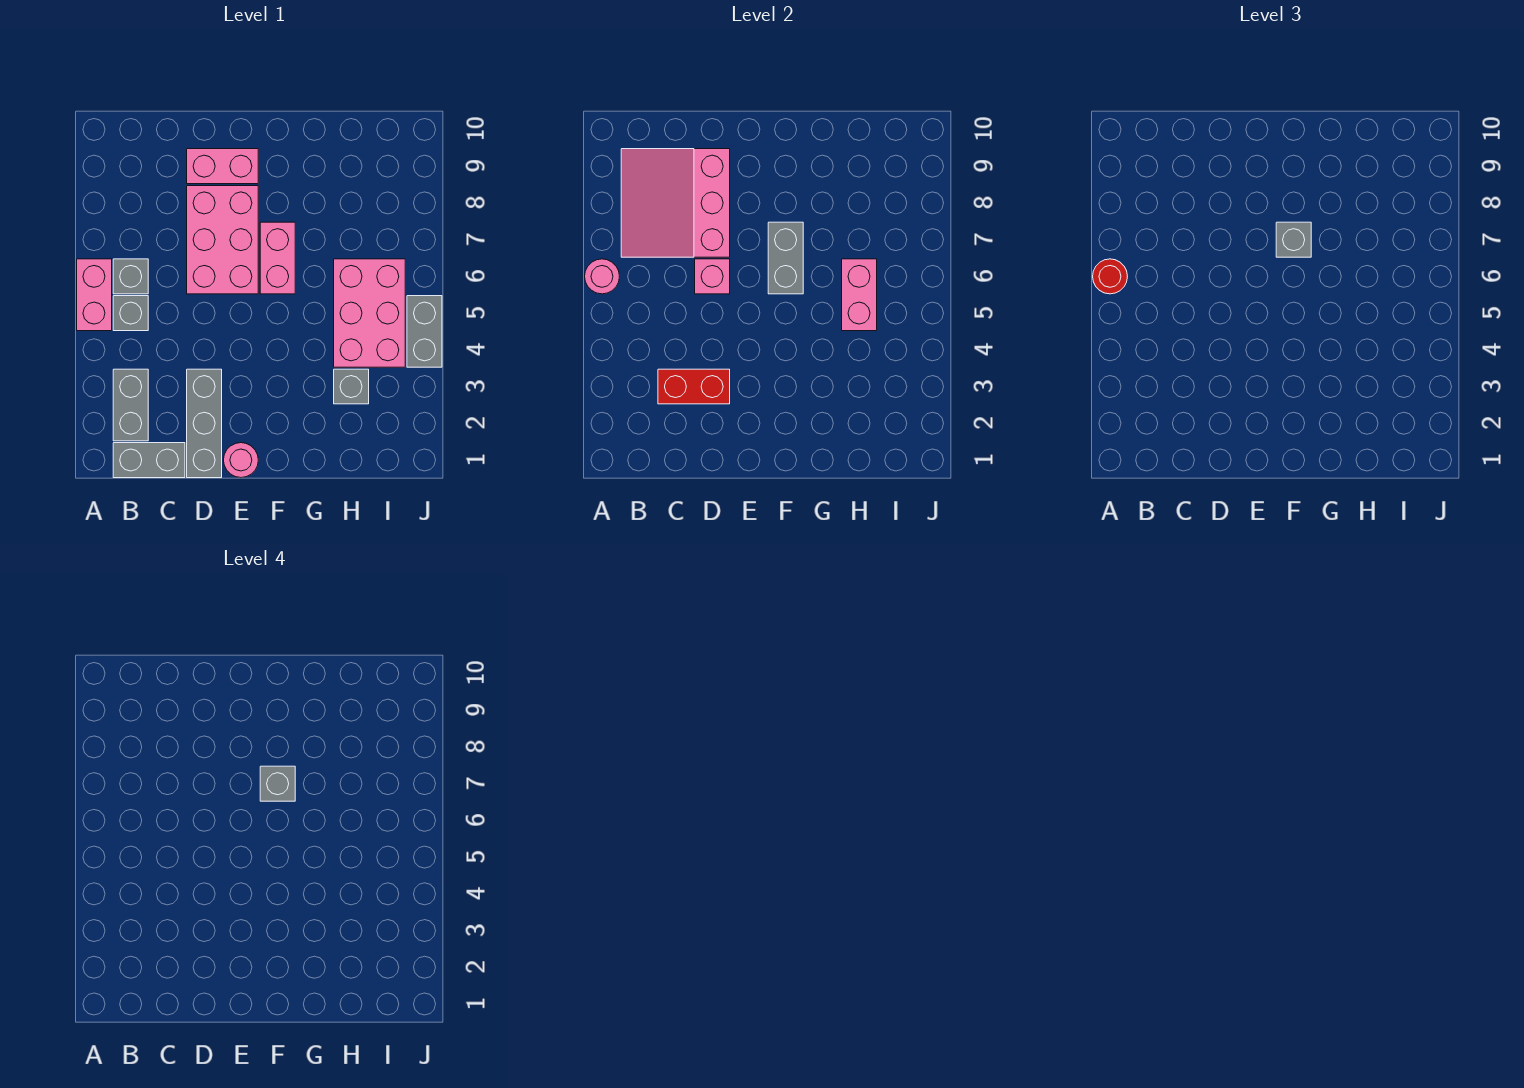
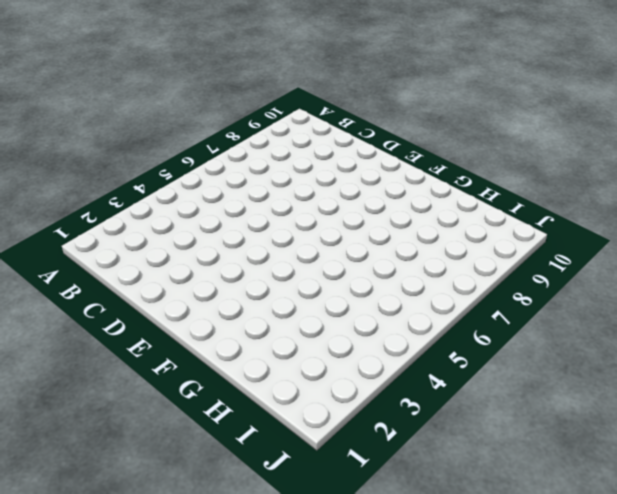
none -> pink 1x2 brick [77,259,112,331]
none -> grey 1x2 brick [113,443,185,478]
none -> grey 1x2 brick [113,369,148,441]

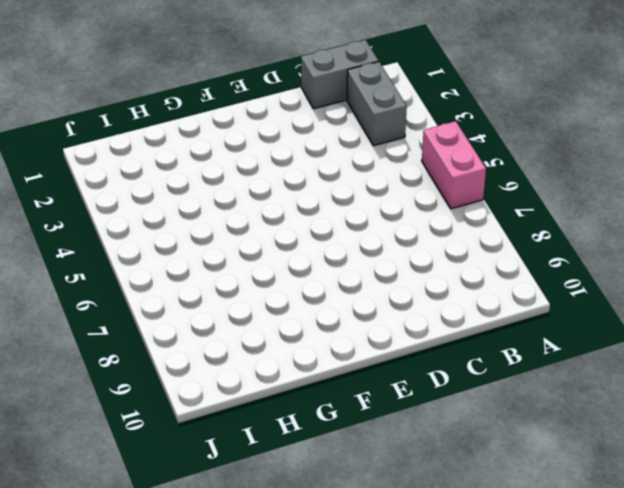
none -> grey 1x1 brick [113,296,148,331]
none -> grey 1x1 brick [113,259,148,294]
none -> grey 1x3 brick [187,369,222,478]

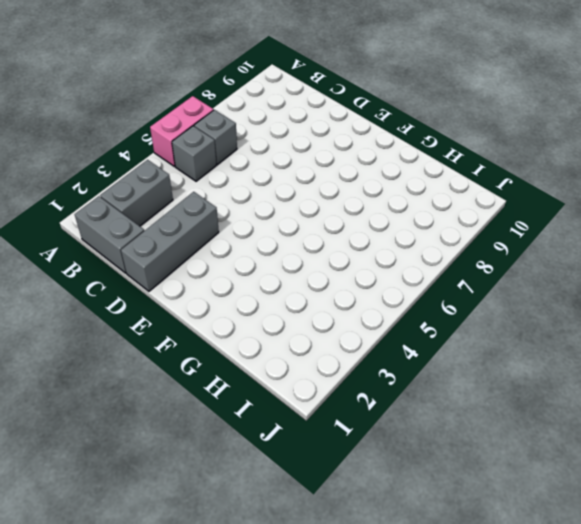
none -> pink 2x3 brick [187,186,258,294]
none -> pink 1x2 brick [187,149,258,184]
none -> pink 1x1 round brick [224,443,258,478]

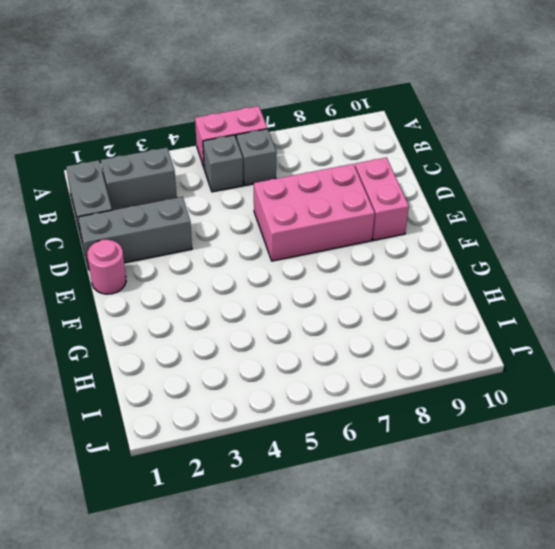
none -> pink 1x2 brick [260,222,295,294]
none -> grey 1x1 brick [334,369,369,404]
none -> pink 2x3 brick [334,259,405,367]

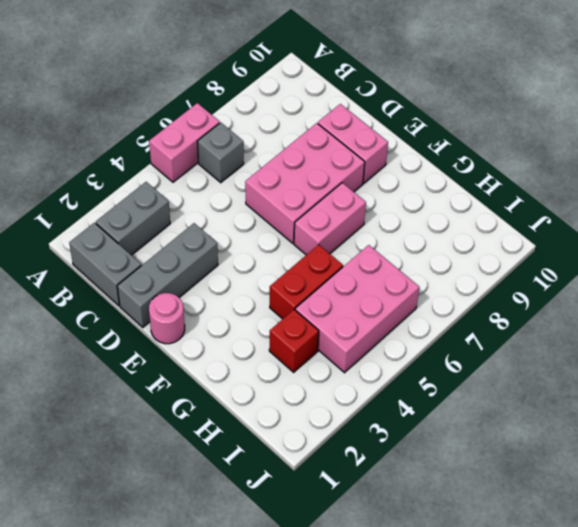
red 1x2 brick [270,245,343,319] -> red 1x2 brick turned to [658,369,730,404]
red 1x1 brick [269,310,319,372] -> grey 1x1 brick [334,369,369,404]
none -> grey 1x1 brick [113,296,148,331]
none -> grey 1x2 brick [407,296,442,367]
none -> pink 1x1 round brick [585,259,619,294]

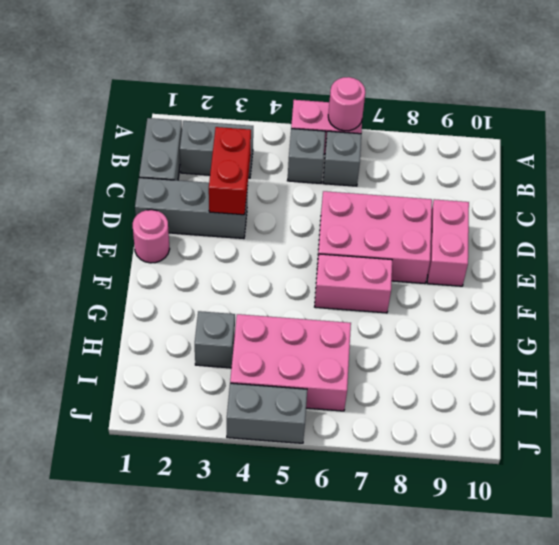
none -> pink 3x3 slope [621,149,730,257]
none -> pink 1x1 brick [695,259,730,294]
none -> grey 1x2 brick [768,222,803,294]

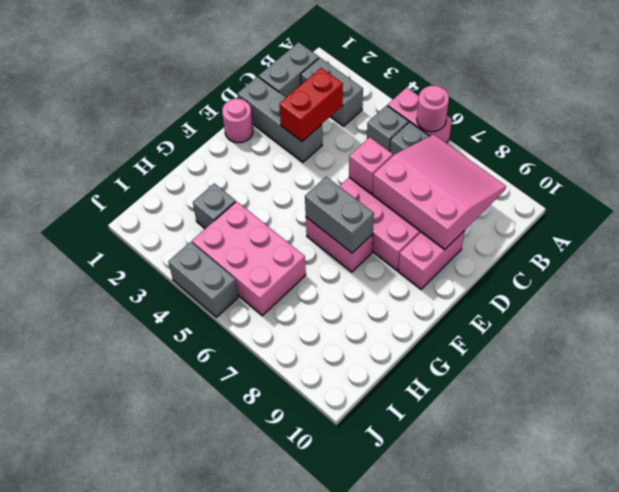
none -> pink 1x2 brick [842,259,877,331]
none -> red 1x1 round brick [1093,259,1127,294]
none -> grey 1x1 brick [1276,222,1311,257]

